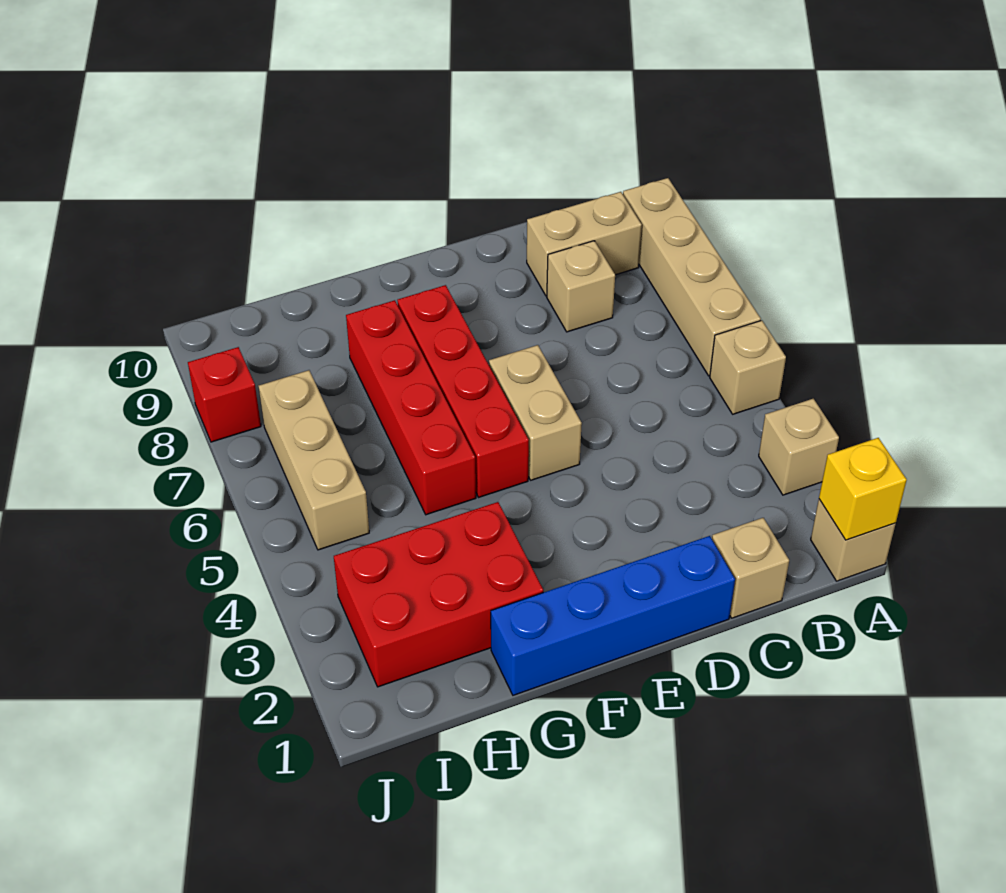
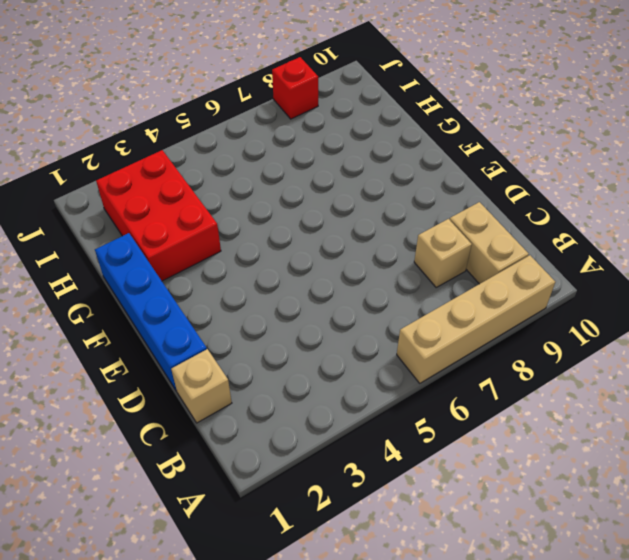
none -> tan 1x1 brick [811,499,896,581]
none -> tan 1x1 brick [759,399,839,495]
none -> tan 1x1 brick [710,320,786,414]

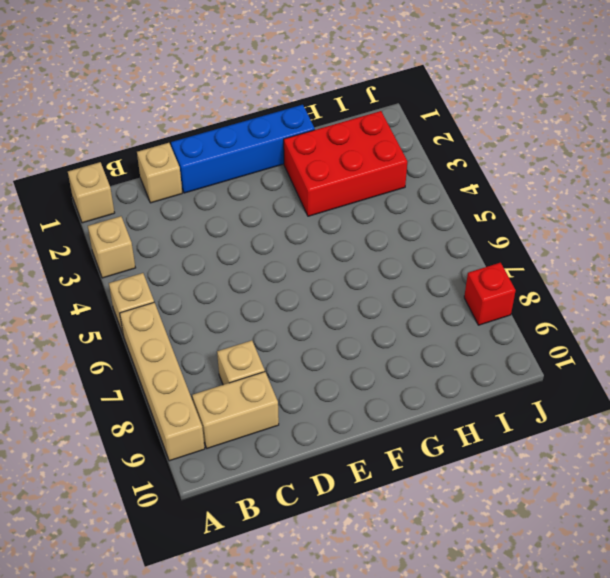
none -> tan 1x2 brick [489,345,582,480]
none -> red 1x4 brick [397,285,529,497]
none -> red 1x4 brick [346,300,476,515]

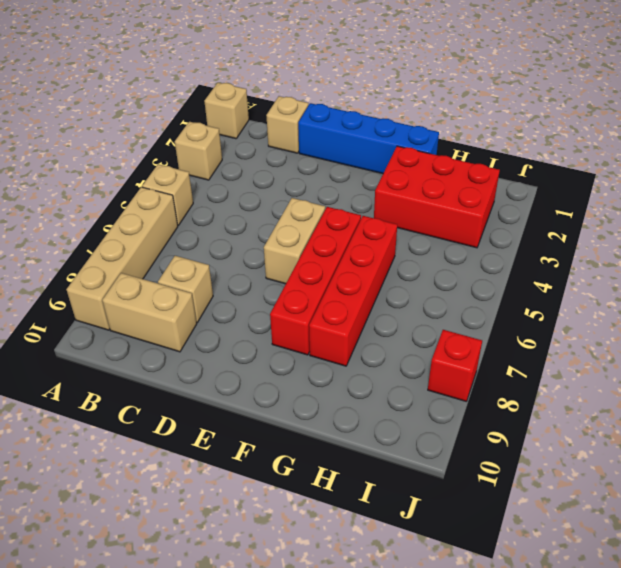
none -> tan 1x3 brick [259,370,369,550]
none -> yellow 1x1 brick [819,438,907,540]

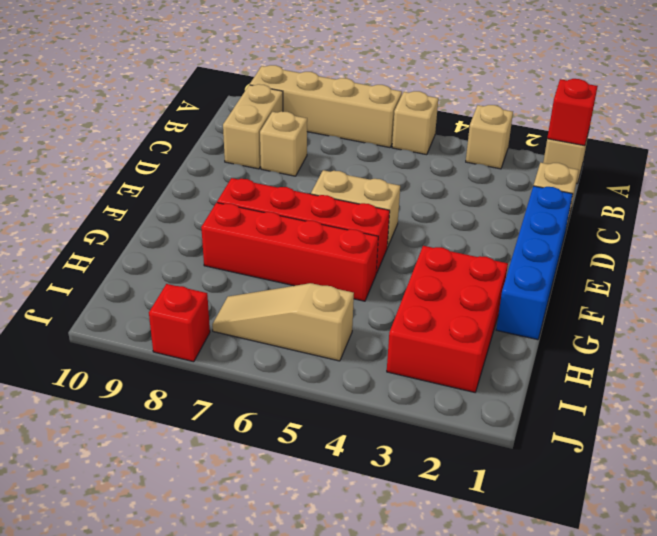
red 1x1 brick [547,79,598,146] -> yellow 1x1 brick [819,438,907,540]
tan 1x3 slope [212,283,354,361] -> tan 1x3 brick [259,370,369,550]

